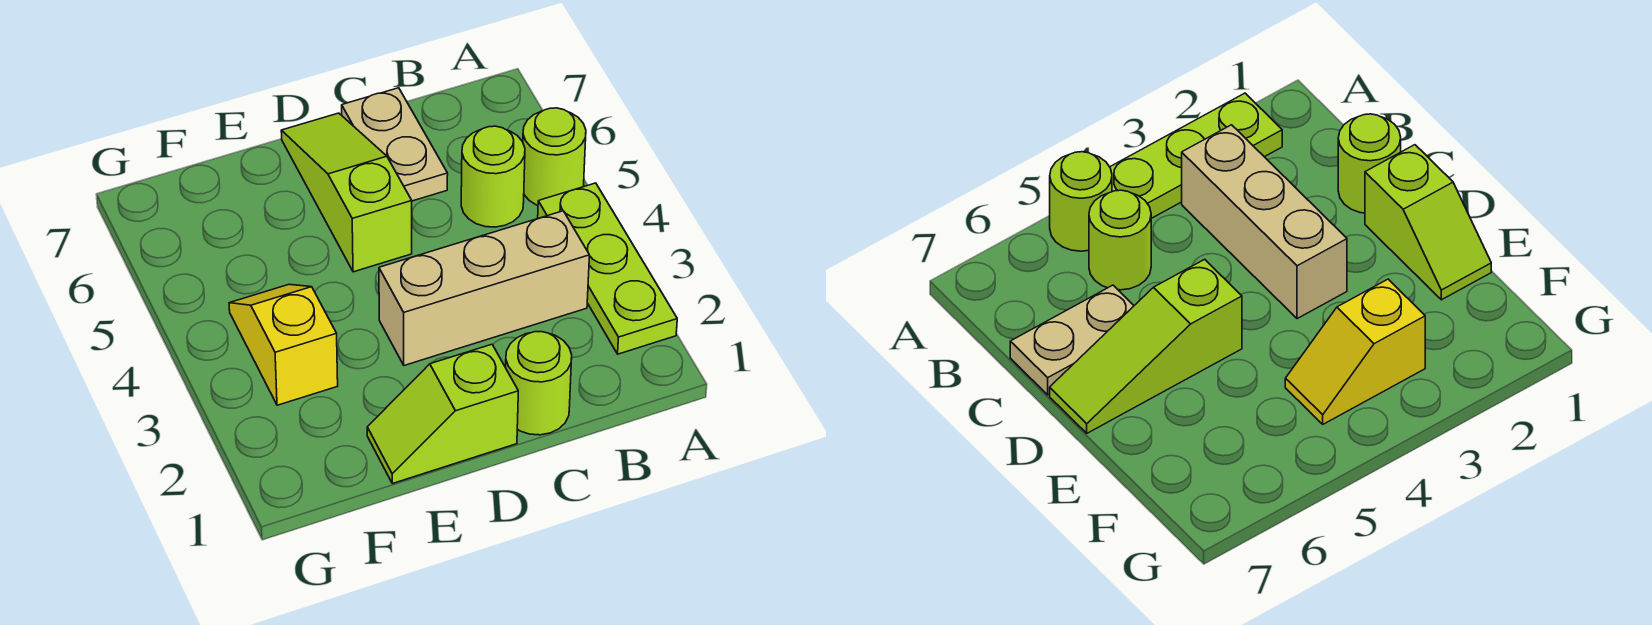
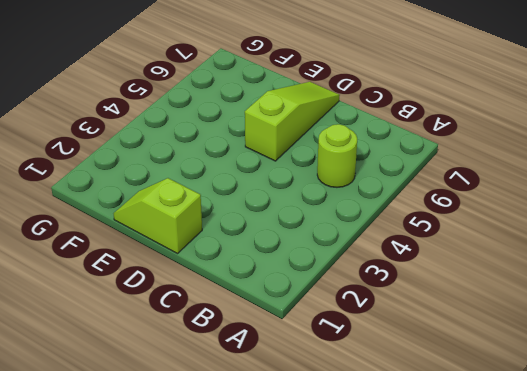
none -> lime 1x3 plate [538,183,677,354]
none -> lime 1x1 round brick [523,108,586,205]

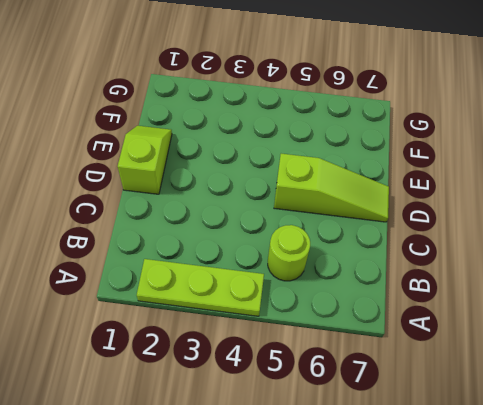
none -> lime 1x1 round brick [523,108,586,205]
none -> tan 1x3 brick [379,211,590,365]

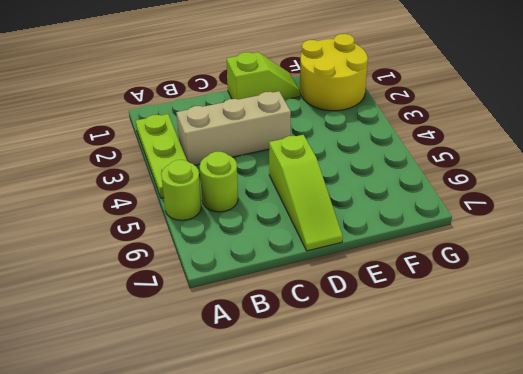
yellow 2x2 round brick [300,34,368,111] -> none
none -> lime 1x1 round brick [506,332,572,435]
none -> tan 1x2 plate [342,88,448,201]

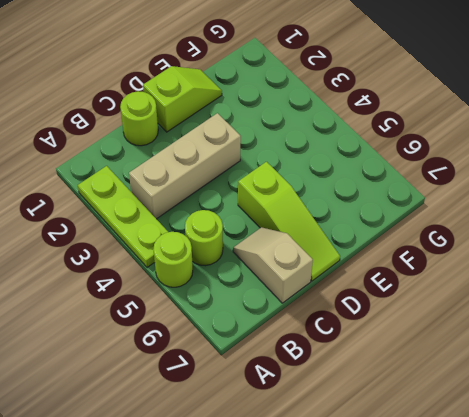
tan 1x2 slope [233,227,313,303] -> tan 1x2 plate [342,88,448,201]
none -> yellow 1x2 slope [229,284,338,405]

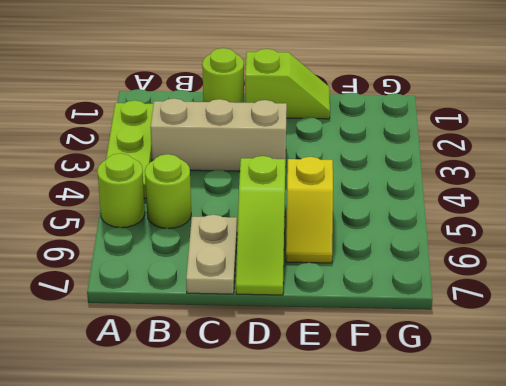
yellow 1x2 slope [286,157,333,263] -> yellow 1x2 slope moved to [229,284,338,405]

